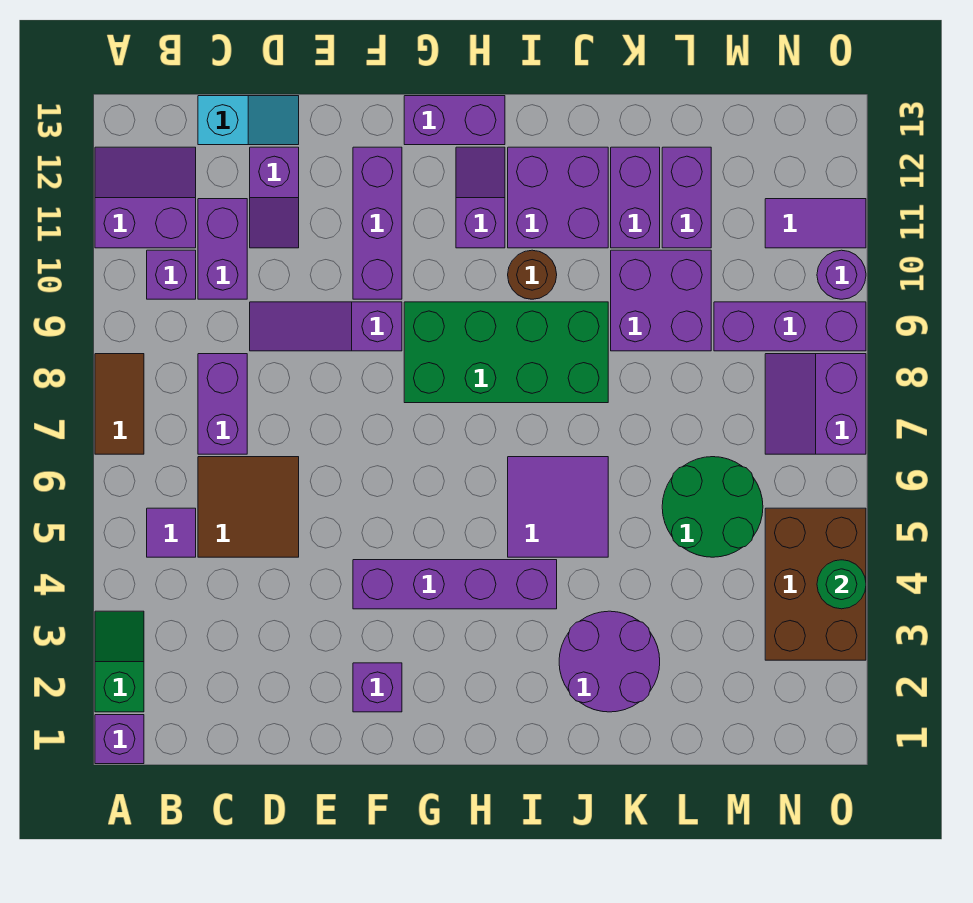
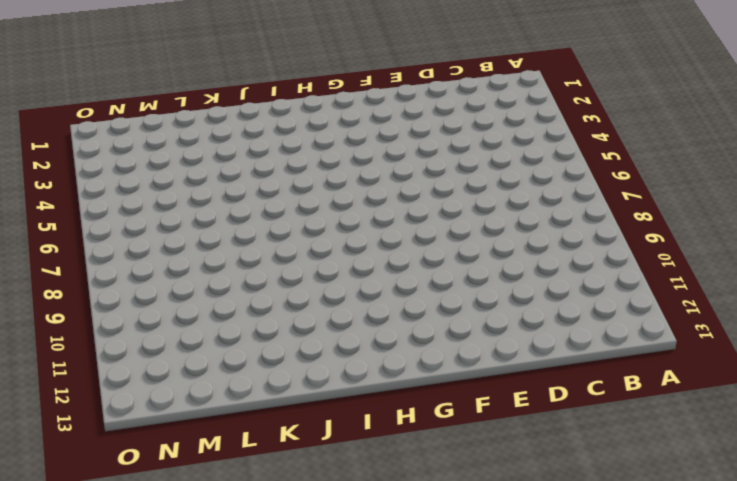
none -> purple 1x1 brick [95,715,144,764]
none -> green 1x2 slope [95,611,144,712]
none -> brown 1x2 tile [95,354,144,454]
none -> purple 2x2 slope [95,147,196,248]

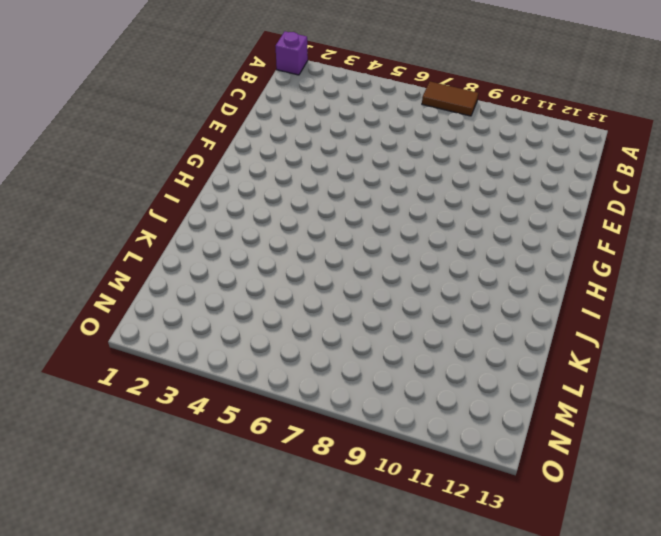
none -> green 1x2 slope [95,611,144,712]
none -> purple 2x2 slope [95,147,196,248]
none -> purple 1x1 tile [147,508,196,557]
none -> purple 1x1 brick [147,250,196,299]

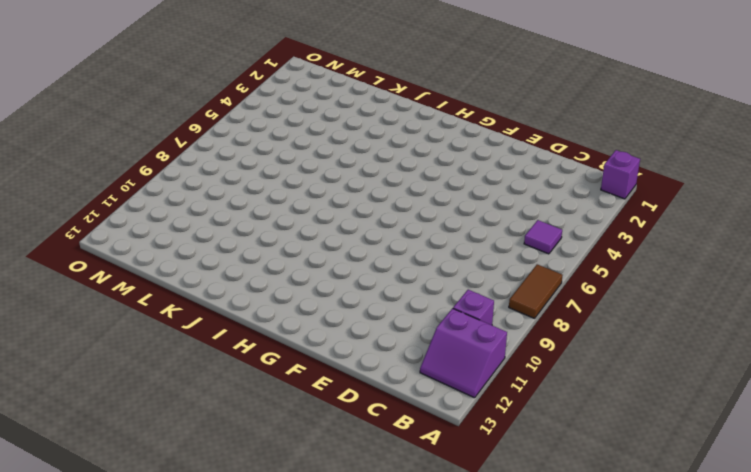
none -> green 1x2 slope [95,611,144,712]
none -> brown 2x2 tile [198,457,299,557]
none -> purple 1x2 brick [198,354,247,454]
none -> purple 1x2 brick [198,199,247,299]

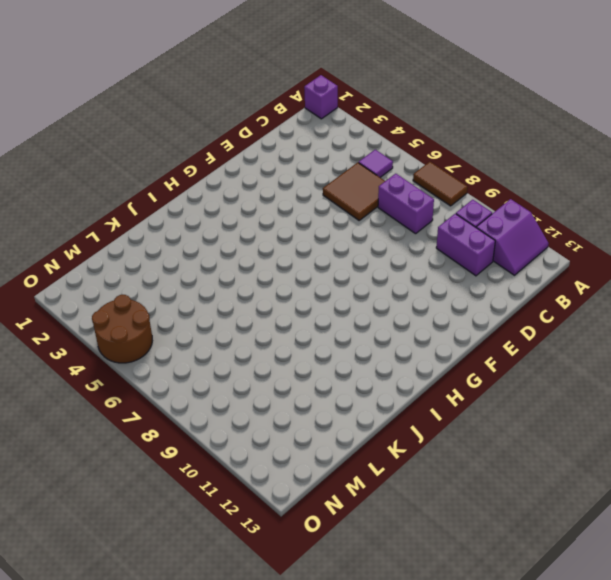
brown 2x2 round brick [92,295,152,363] -> brown 2x3 brick [765,508,866,660]
none -> green 1x2 slope [95,611,144,712]
none -> cyan 1x2 slope [198,96,299,145]
none -> purple 1x3 slope [250,302,402,351]
none -> purple 1x2 slope [250,147,299,248]

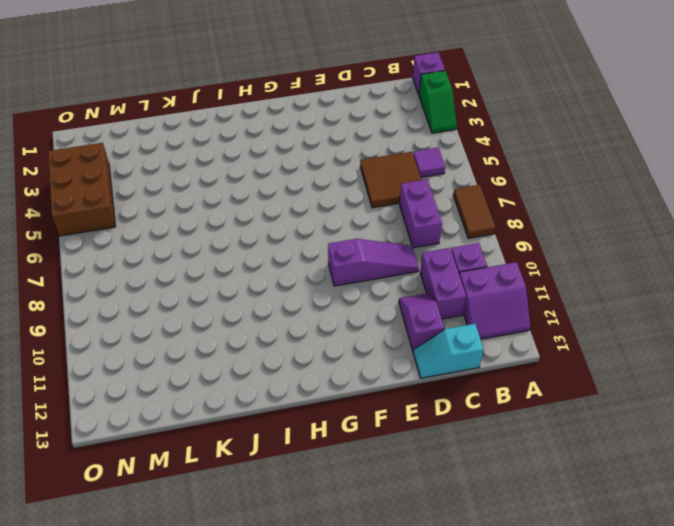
none -> purple 1x1 brick [353,663,402,712]
none -> purple 1x4 brick [353,560,557,609]
none -> purple 1x3 brick [353,147,402,299]
none -> green 2x4 brick [404,302,608,403]

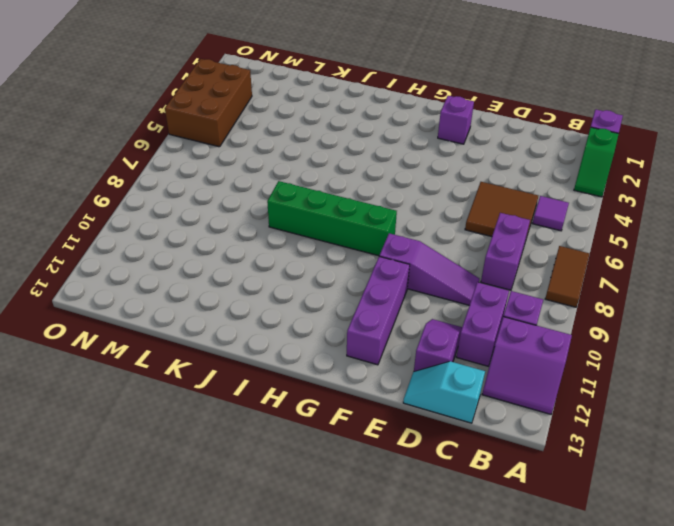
green 1x4 brick [267,181,397,256] -> green 2x4 brick [404,302,608,403]
none -> purple 1x4 brick [353,560,557,609]
none -> purple 1x2 brick [404,96,505,145]
none -> purple 1x2 slope [456,147,505,248]
none -> purple 2x2 tile [508,457,608,557]

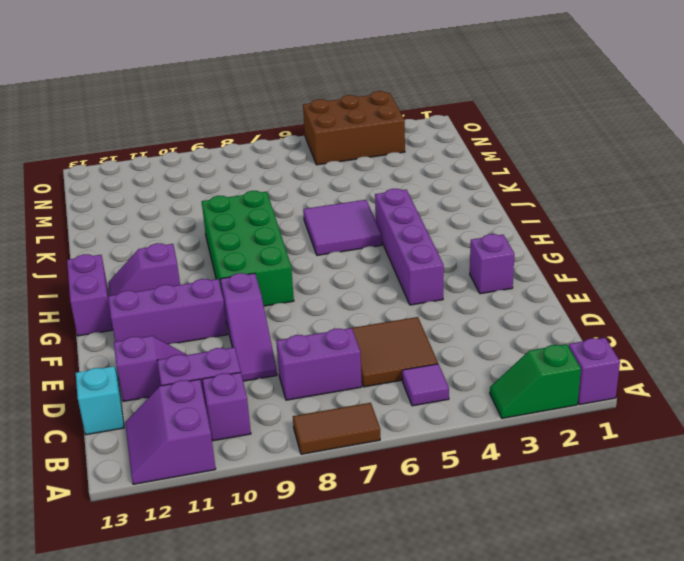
none -> brown 1x1 round brick [508,250,557,299]
none -> purple 2x2 brick [508,147,608,248]
none -> purple 2x2 round brick [559,611,660,712]
none -> purple 2x2 brick [611,250,711,351]

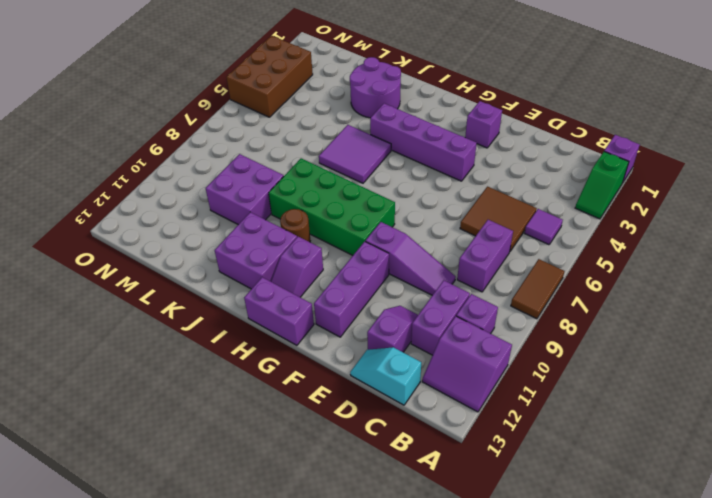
none -> purple 1x2 brick [611,147,660,248]
none -> green 2x2 round brick [662,457,763,557]
none -> purple 1x2 brick [662,147,711,248]
none -> purple 1x3 brick [714,302,866,351]

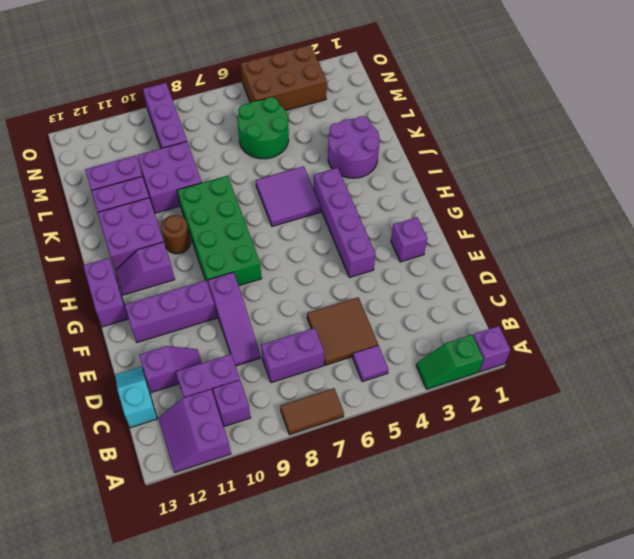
none -> purple 2x2 slope [765,354,866,454]
none -> purple 1x2 tile [765,199,866,248]
none -> purple 1x1 round brick [817,250,866,299]
none -> green 1x1 round brick [817,560,866,609]

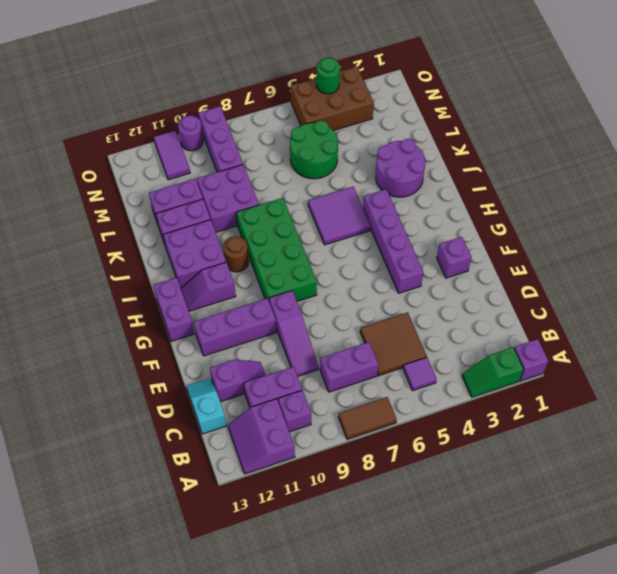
none -> purple 2x2 slope [765,354,866,454]

